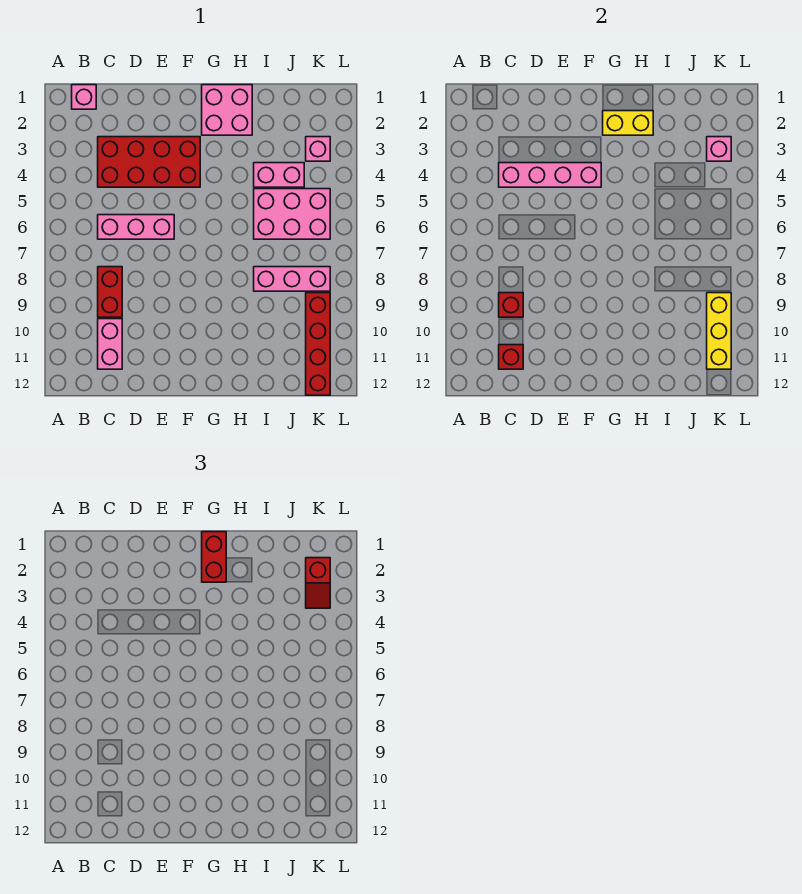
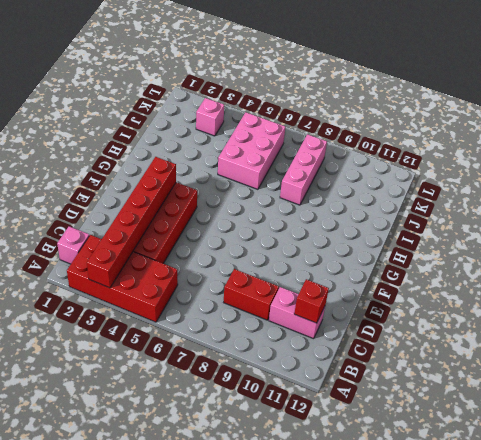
red 2x4 brick [67,235,178,322] -> none
red 1x6 brick [87,157,176,288] -> none
none -> pink 1x3 brick [98,215,174,239]
none -> pink 2x2 brick [202,85,252,135]
none -> pink 1x2 brick [254,163,304,187]

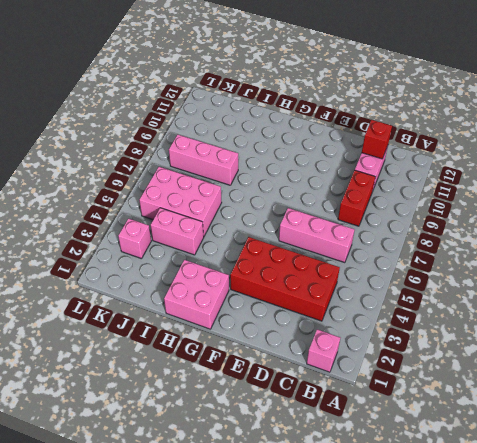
none -> red 1x4 brick [306,293,330,395]
none -> pink 1x4 brick [499,163,601,187]
none -> red 1x1 brick [499,293,523,317]

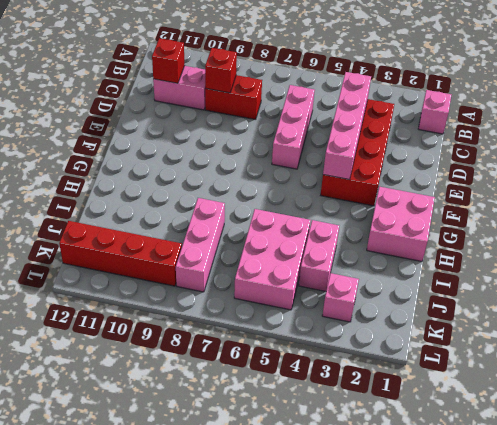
none -> yellow 1x2 brick [603,111,653,135]
none -> pink 1x1 brick [707,137,731,161]
none -> yellow 1x3 brick [707,293,731,369]

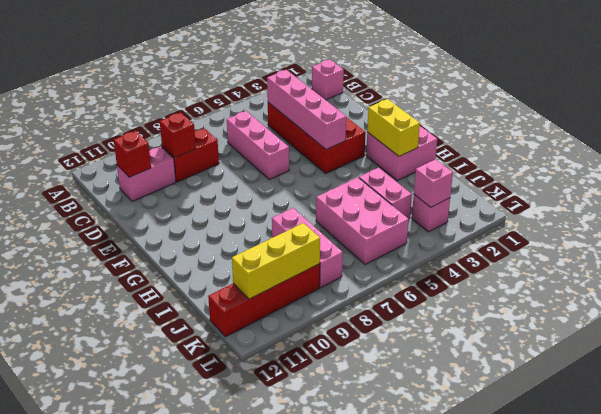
none -> red 1x2 brick [202,532,226,582]
none -> red 1x2 slope [306,558,330,608]

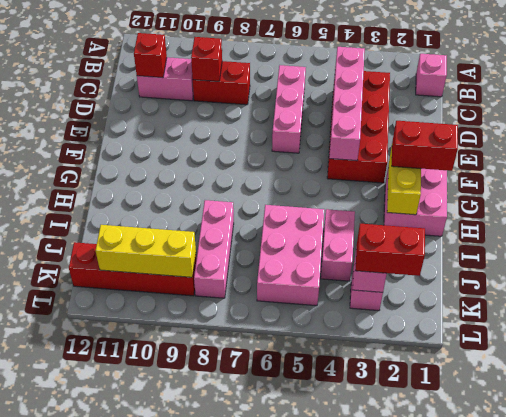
red 1x2 brick [356,224,425,276] -> red 1x2 slope [306,558,330,608]

